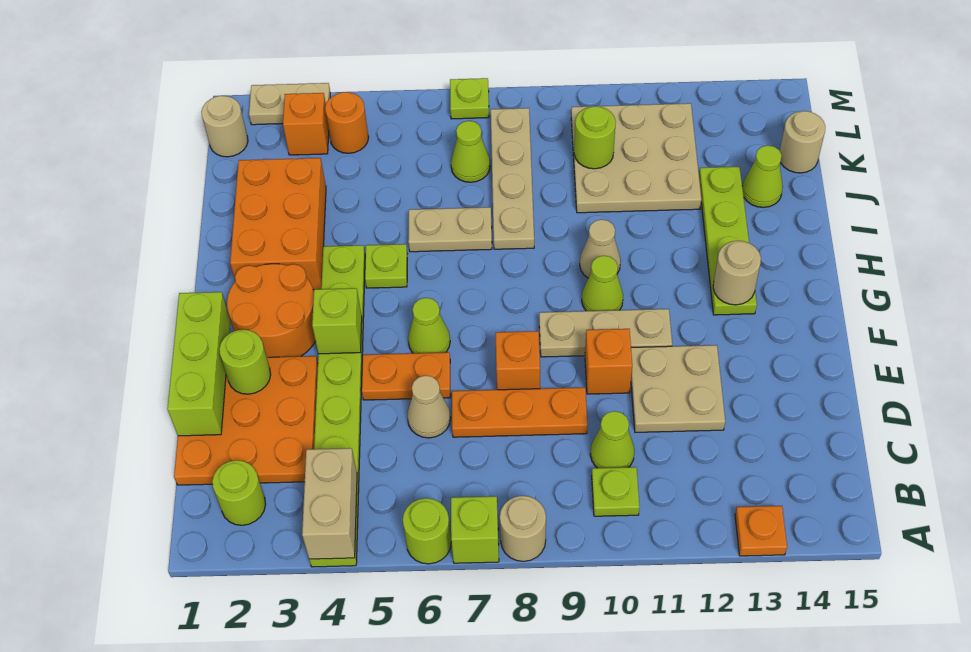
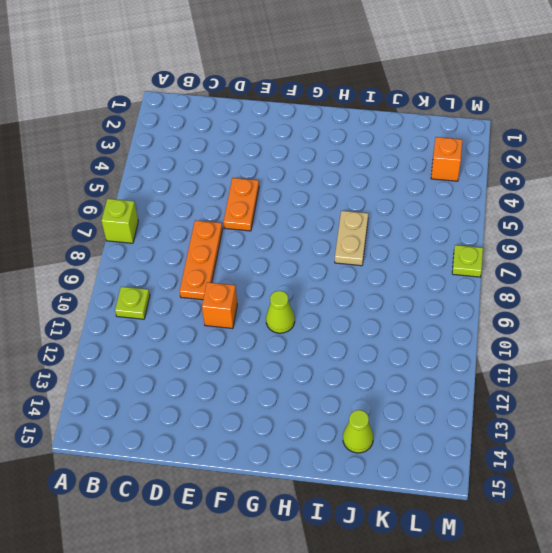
none -> lime 1x8 plate [309,245,365,567]
none -> lime 1x1 round brick [403,498,451,564]
none -> tan 1x1 round brick [500,496,546,561]
none -> orange 1x1 plate [735,506,787,556]

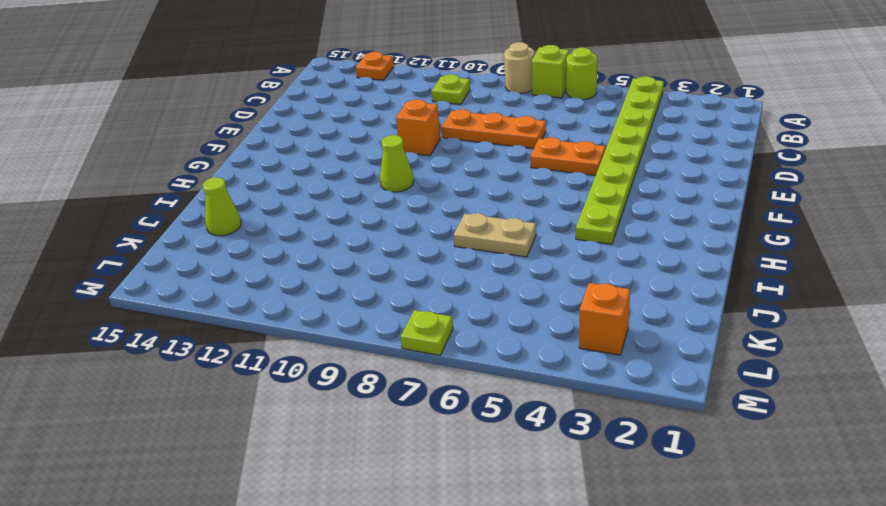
none -> lime 1x1 round brick [212,460,266,525]
none -> orange 3x3 plate [174,356,318,485]
none -> lime 1x1 cone [590,411,635,468]
none -> tan 1x1 cone [407,375,451,438]

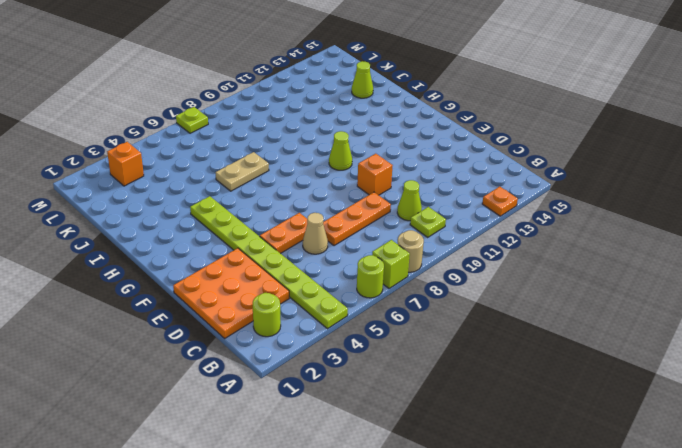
none -> tan 2x2 plate [631,345,725,432]
none -> orange 1x1 brick [496,331,540,390]
none -> orange 2x2 round brick [227,264,315,357]
none -> lime 1x1 cone [408,298,450,353]

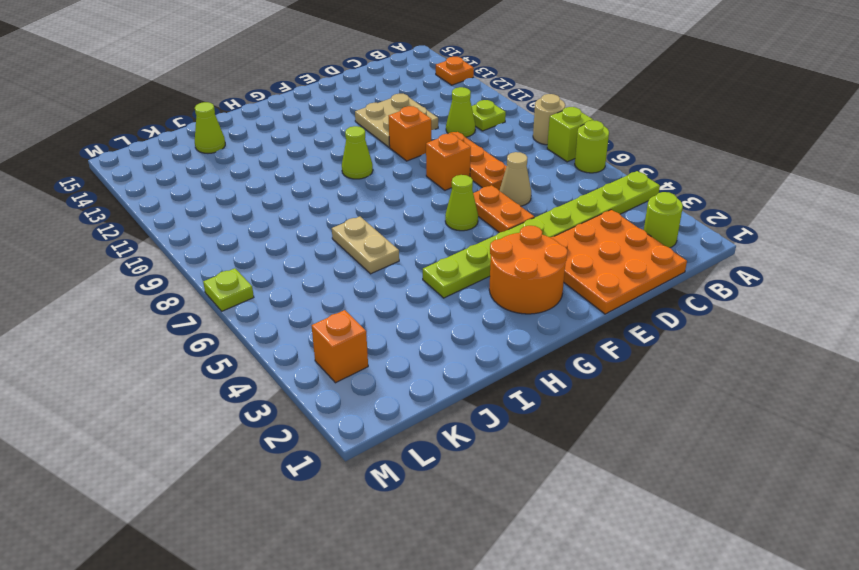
none -> tan 1x3 plate [539,309,672,357]
none -> lime 1x4 plate [699,167,757,315]
none -> orange 2x3 brick [230,158,326,290]
none -> lime 1x1 plate [365,244,408,288]

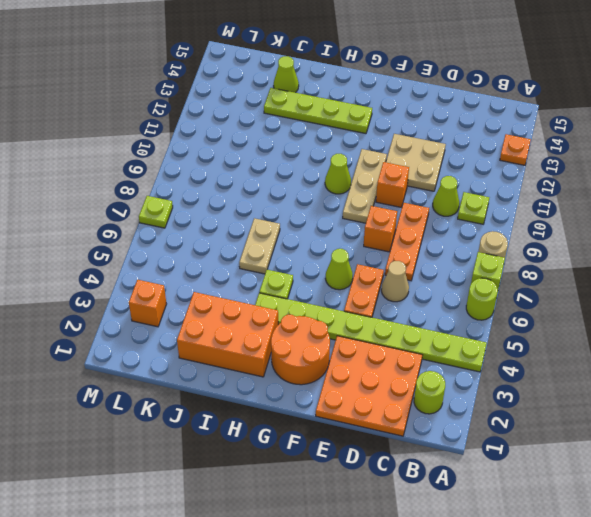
none -> tan 1x1 cone [580,219,621,278]
none -> tan 1x4 plate [491,108,534,249]
none -> tan 3x3 plate [571,103,701,213]
none -> lime 1x1 cone [451,121,490,182]

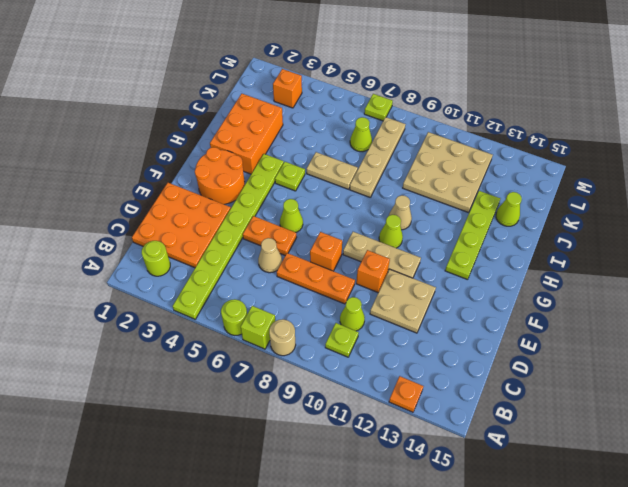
none -> tan 1x1 round brick [780,111,825,173]
none -> tan 1x1 round brick [201,96,248,157]
none -> orange 1x1 round brick [325,92,369,153]
none -> tan 1x2 plate [249,83,330,125]

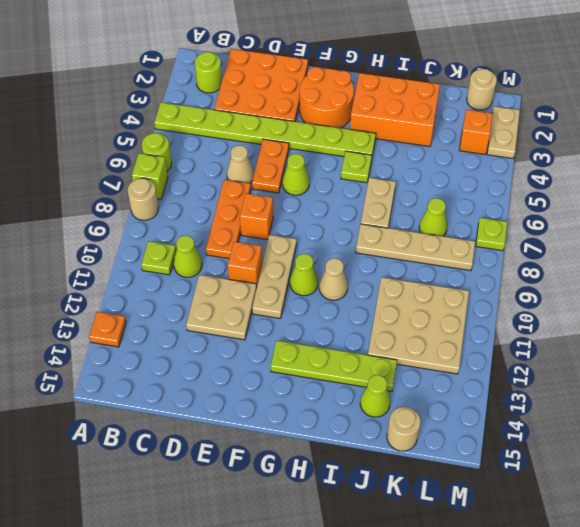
none -> orange 1x1 round brick [325,92,369,153]
none -> tan 1x2 brick [302,448,357,559]
none -> lime 1x3 brick [167,292,230,436]
none -> lime 1x1 round brick [219,330,271,394]

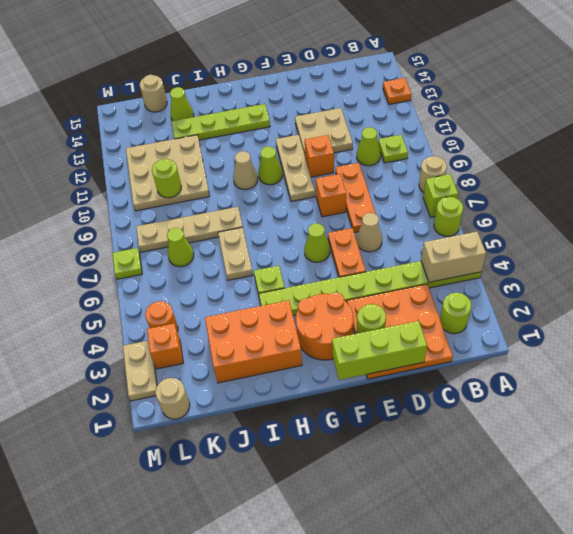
none -> lime 1x1 brick [312,288,362,354]
none -> tan 1x1 round brick [713,241,761,305]

